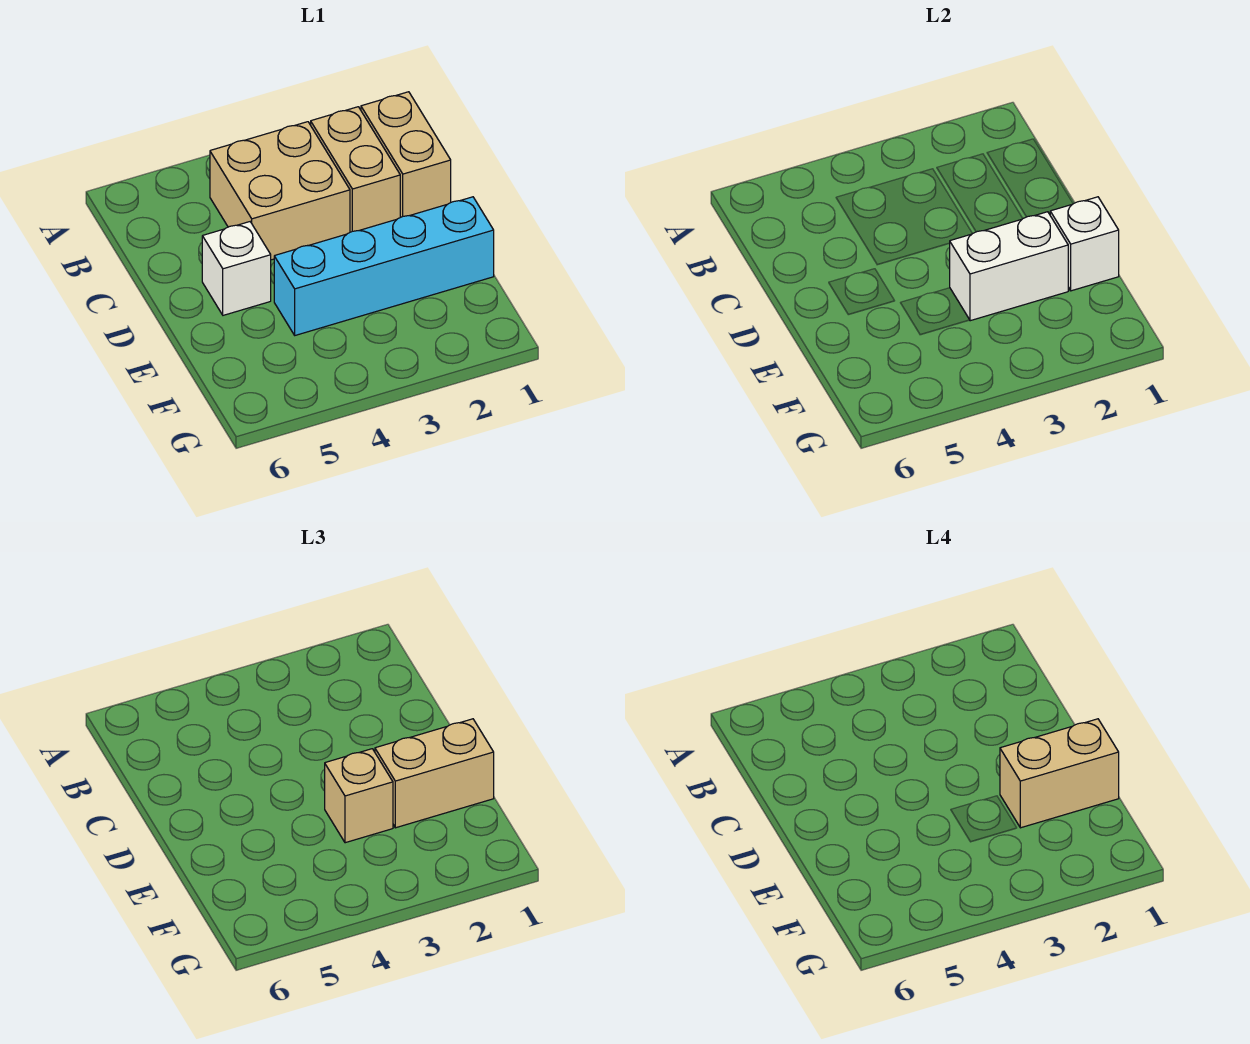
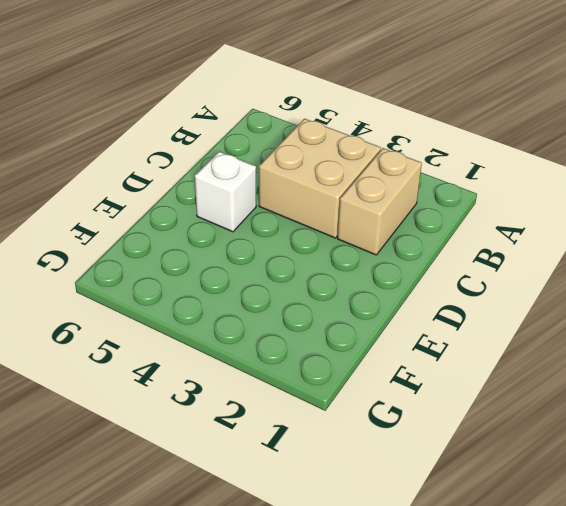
none -> tan 1x2 brick [361,92,451,217]
none -> cyan 1x4 brick [274,197,494,335]

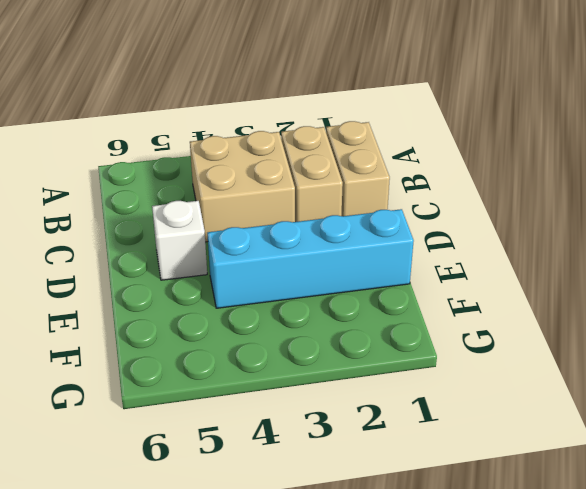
none -> white 1x1 brick [1050,197,1119,291]
none -> white 1x2 brick [950,212,1068,321]

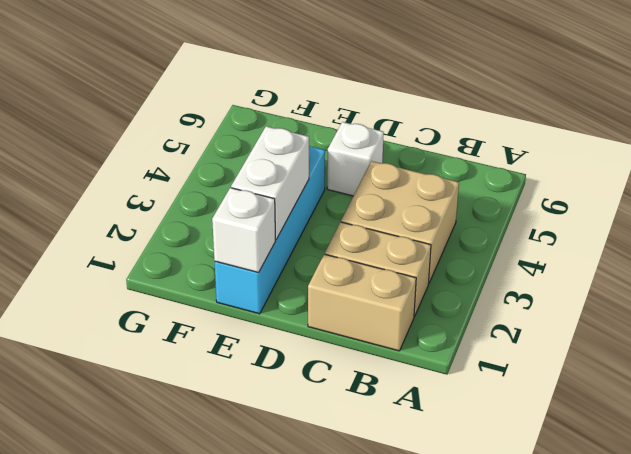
none -> tan 1x2 brick [375,719,494,828]
none -> tan 1x1 brick [325,749,393,843]

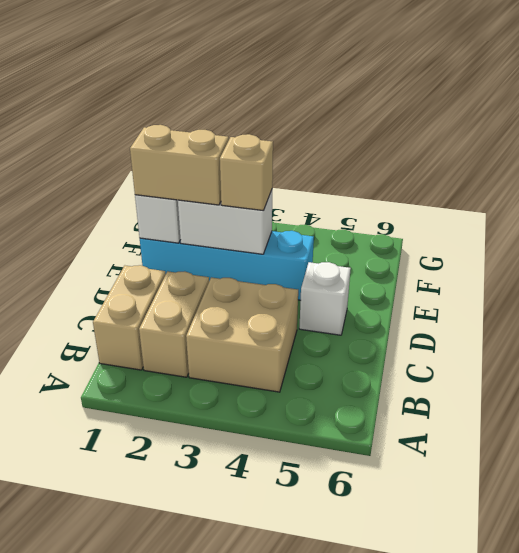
none -> tan 1x2 brick [1000,719,1119,828]

